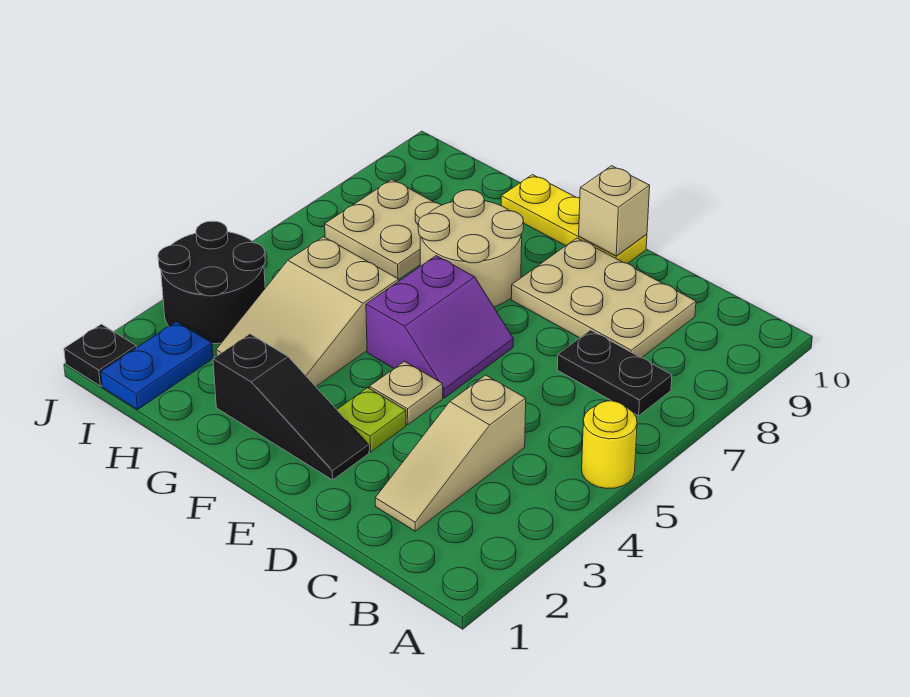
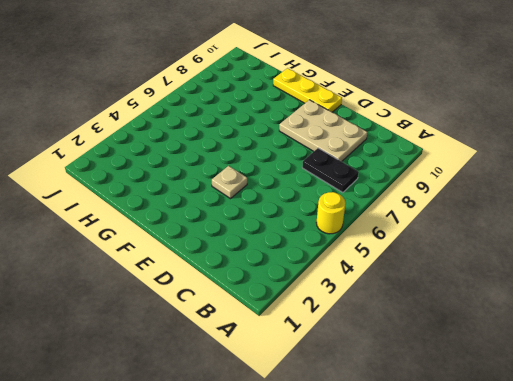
none -> tan 1x3 slope [375,375,526,531]
none -> black 1x3 slope [213,334,369,480]
none -> lime 1x1 plate [337,388,406,452]

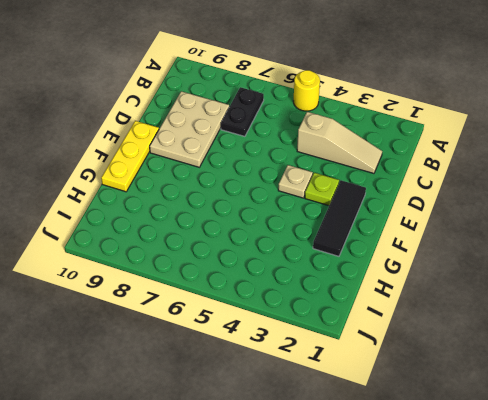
black 1x3 tile [313,180,366,256] -> black 1x3 slope [213,334,369,480]
none -> purple 2x2 slope [366,256,513,398]
none -> tan 2x2 round brick [418,190,524,307]
none -> tan 2x3 slope [216,237,399,386]

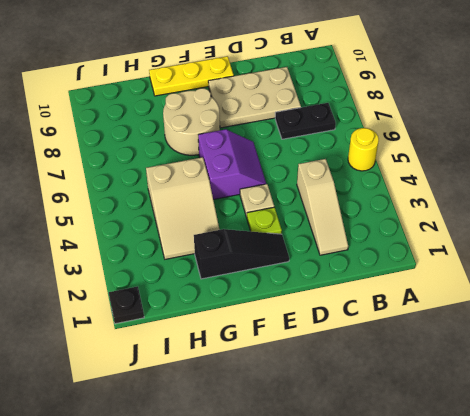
none -> tan 2x2 plate [325,180,441,279]
none -> blue 1x2 plate [101,322,213,409]
none -> black 2x2 round brick [158,221,265,344]

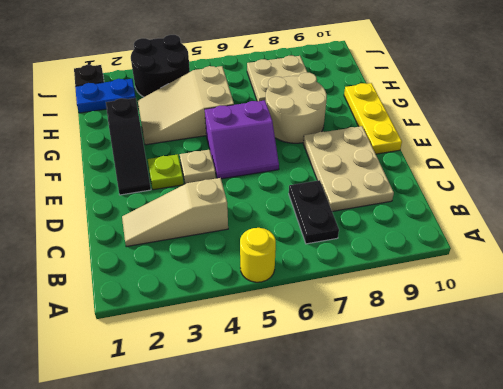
none -> tan 1x1 brick [579,166,650,256]

